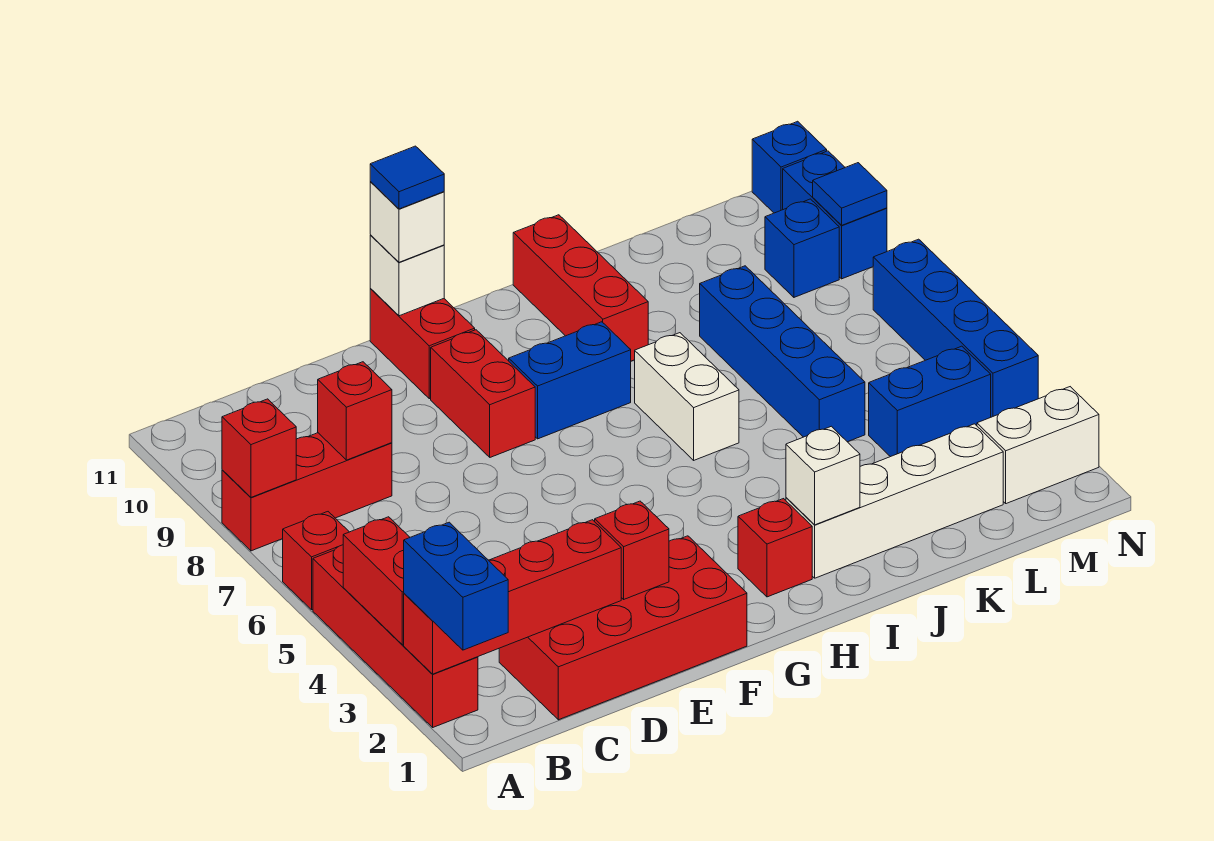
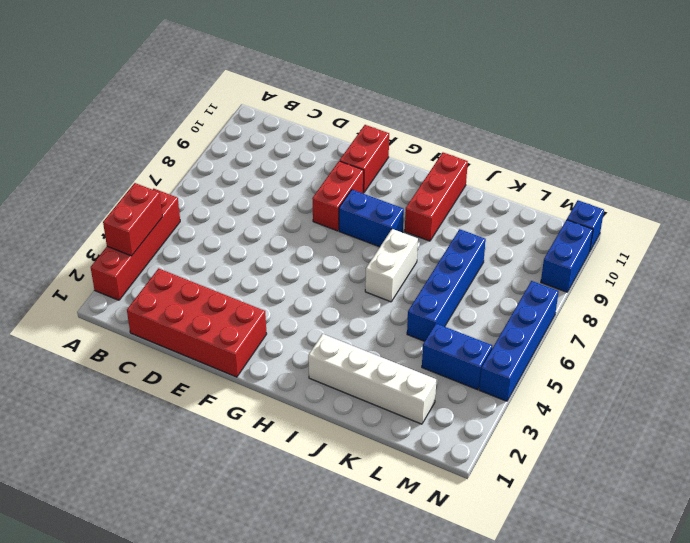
none -> red 1x1 brick [283,512,349,610]
none -> red 1x3 brick [222,433,392,551]
none -> red 1x1 brick [738,499,812,597]

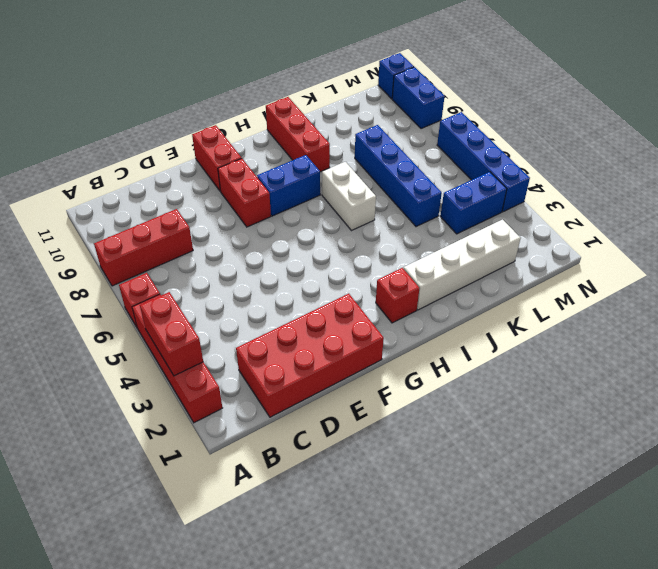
none -> white 1x2 brick [977,387,1099,504]
none -> blue 1x1 brick [765,199,839,297]
none -> red 1x4 brick [404,520,621,674]

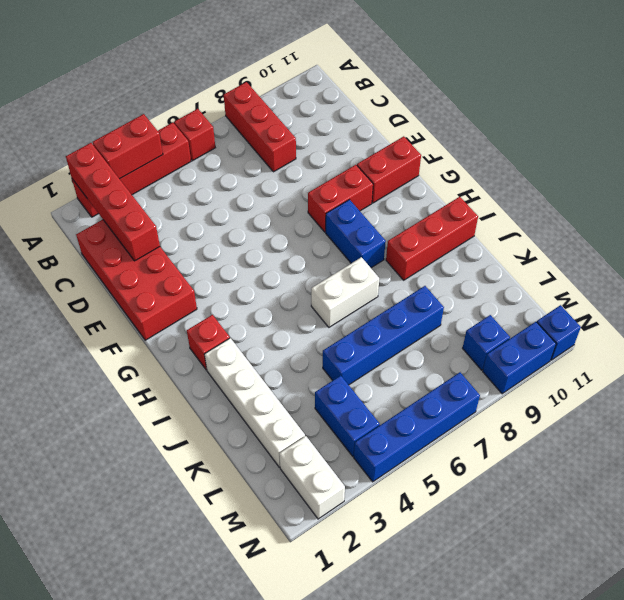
none -> red 1x1 brick [222,399,296,497]
none -> red 1x1 brick [318,362,392,460]
none -> red 1x1 brick [595,501,669,599]

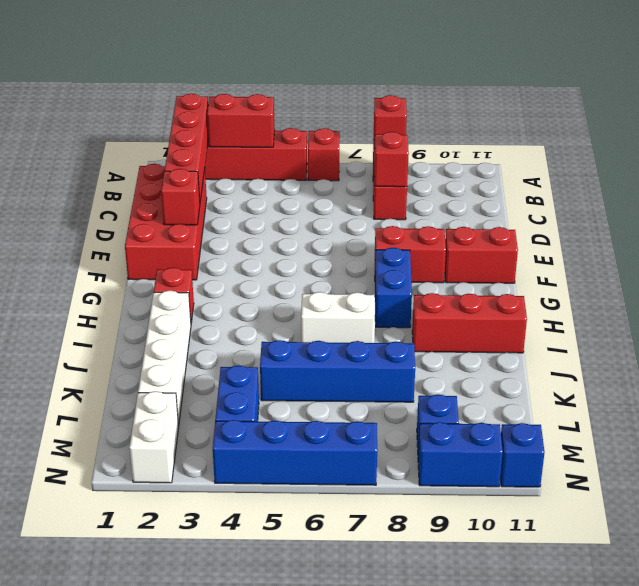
none -> white 1x1 brick [370,235,444,316]
none -> white 1x1 brick [786,426,860,525]
none -> blue 1x1 tile [813,163,887,225]

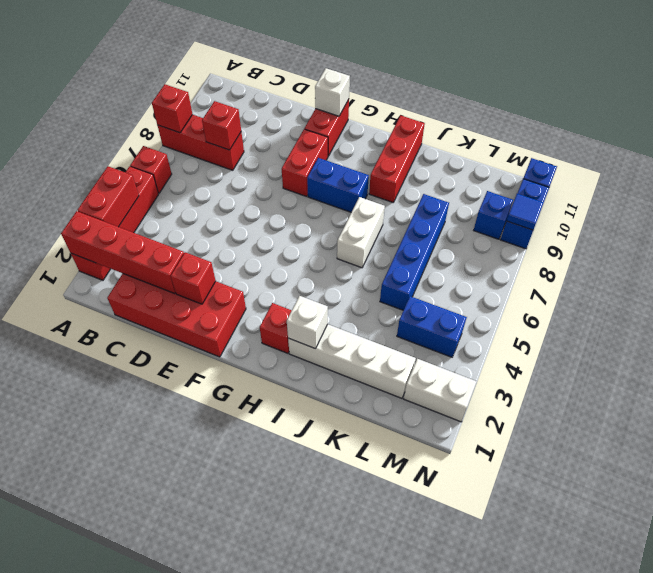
none -> blue 1x4 brick [873,239,1038,417]
none -> blue 1x2 brick [404,522,508,650]
none -> white 1x1 brick [370,181,444,262]

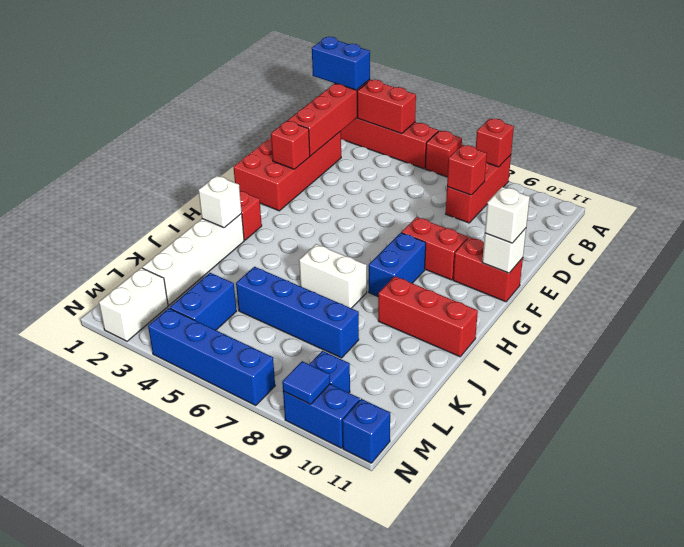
none -> blue 1x1 tile [370,146,444,209]

